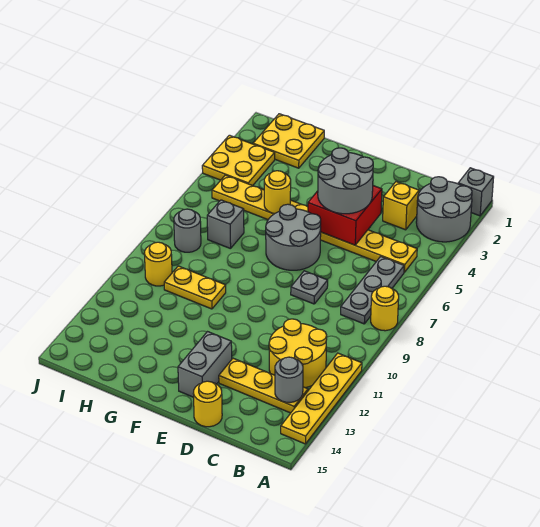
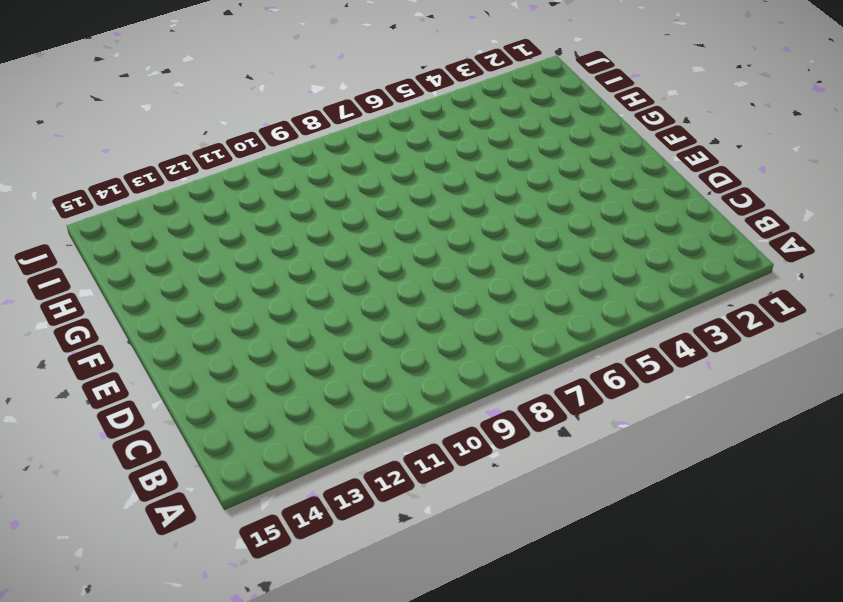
none -> grey 1x1 brick [458,168,494,216]
none -> grey 2x2 round brick [416,177,472,242]
none -> yellow 1x1 round brick [371,286,399,331]

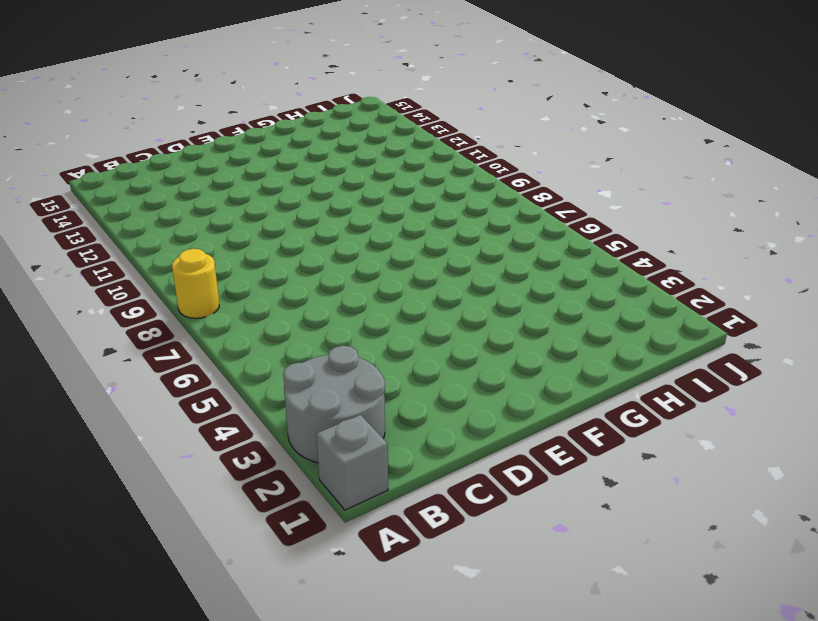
none -> yellow 1x4 plate [281,353,362,444]
none -> yellow 1x8 plate [212,175,417,272]
none -> grey 1x3 plate [341,256,404,324]

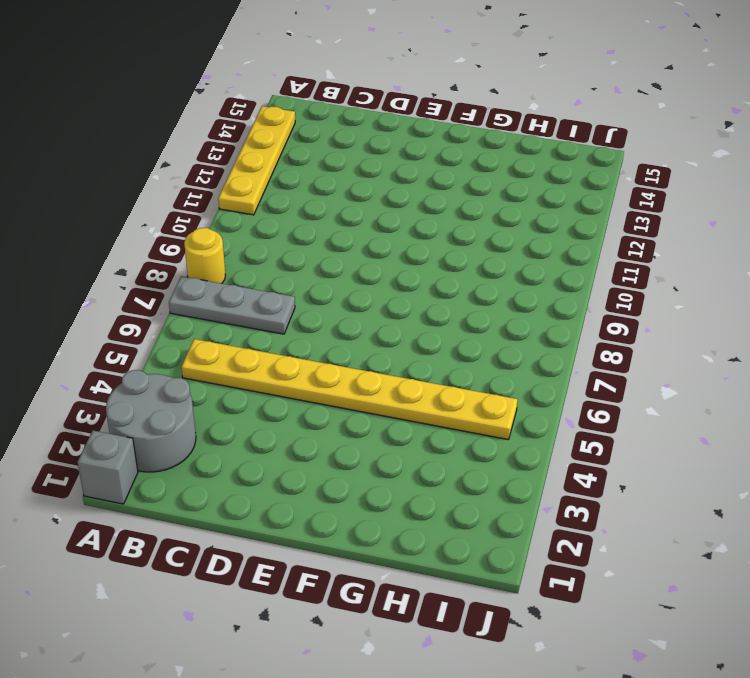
grey 1x3 plate [169,276,295,334] -> grey 1x3 plate turned to [341,256,404,324]
none -> yellow 2x2 round brick [269,319,327,388]
none -> yellow 1x3 plate [219,358,308,413]
none -> yellow 1x1 brick [383,182,419,230]

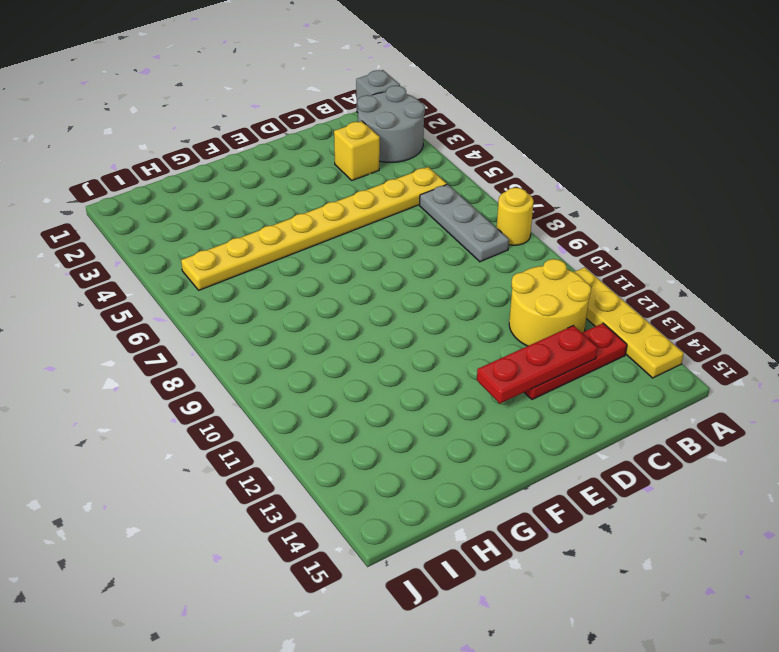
red 1x3 plate [524,323,627,399] -> yellow 1x3 plate [219,358,308,413]
red 1x3 plate [477,326,598,403] -> none
none -> grey 1x1 plate [291,271,328,304]
none -> yellow 1x1 round brick [193,381,222,427]
none -> grey 2x2 round brick [266,204,321,270]

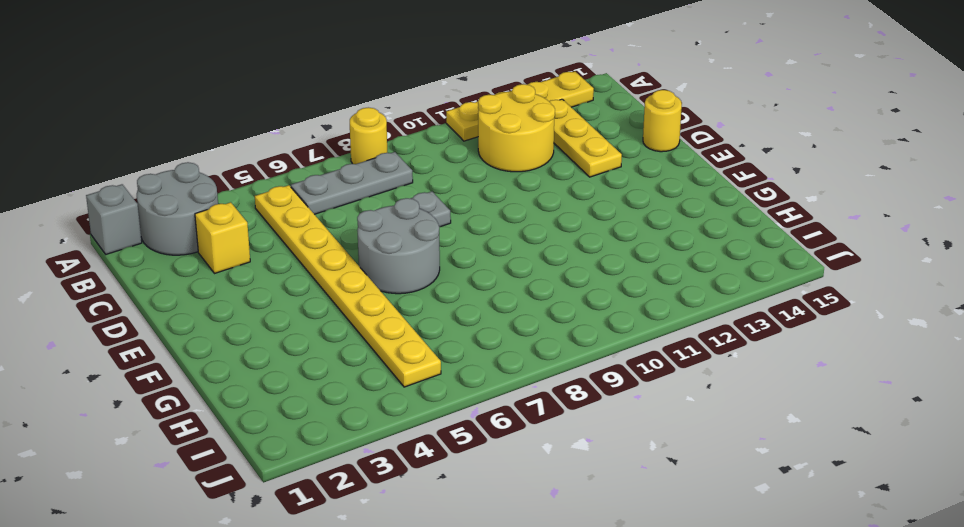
none -> grey 1x2 brick [178,332,232,397]
none -> yellow 1x2 plate [164,266,226,309]
none -> yellow 2x2 plate [253,114,324,168]

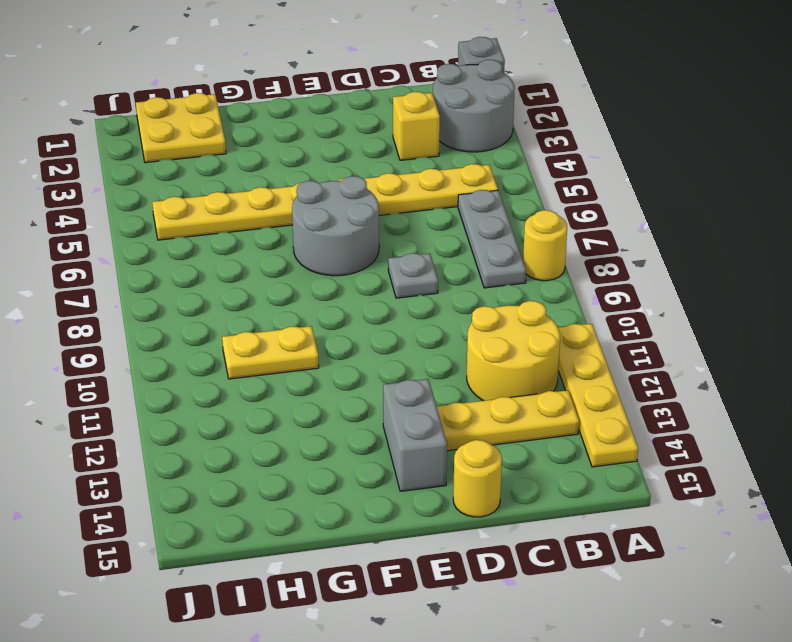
none -> grey 1x1 brick [207,200,244,249]
none -> yellow 2x2 plate [202,135,275,186]
none -> grey 1x1 round brick [174,209,201,252]

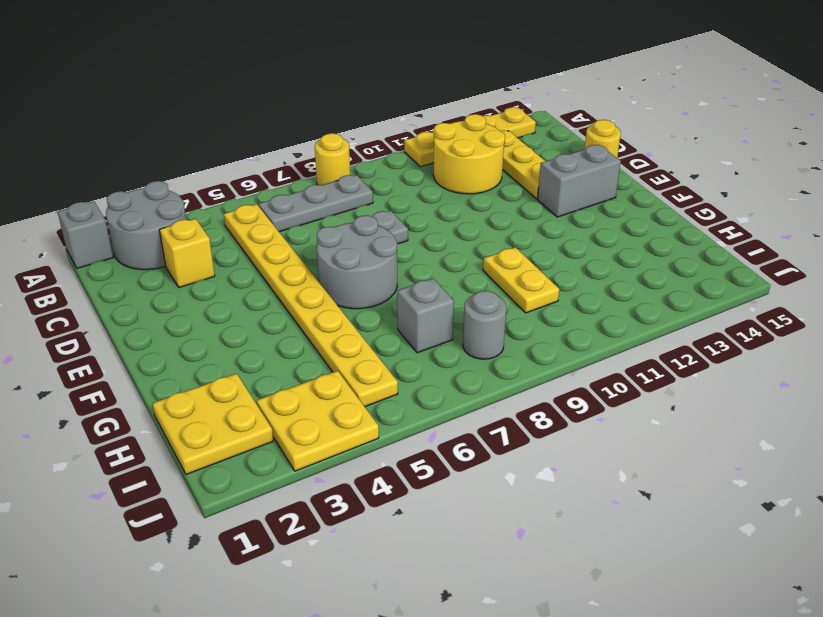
none -> yellow 1x1 round brick [144,242,172,286]
none -> grey 1x1 round brick [275,357,303,403]
none -> red 2x2 brick [308,186,382,245]

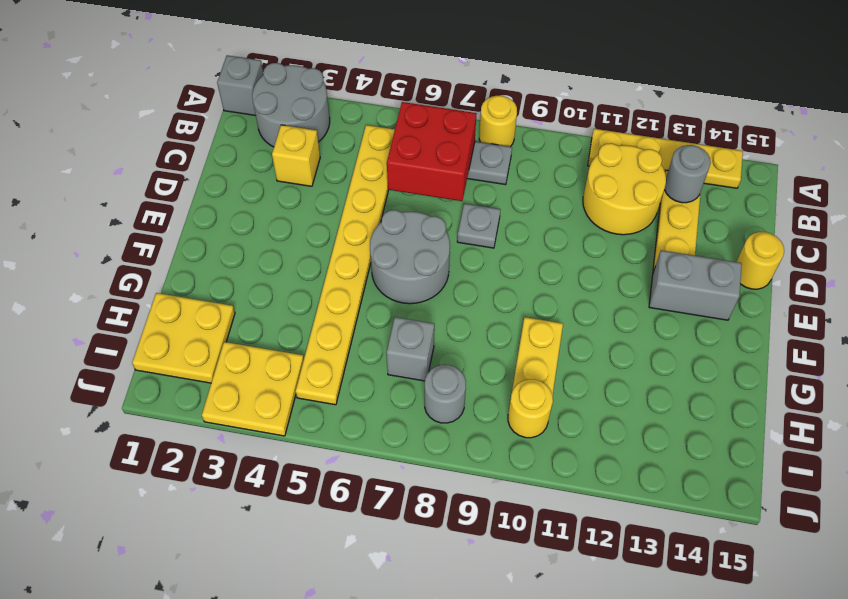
red 2x2 brick [387,102,477,201] -> red 2x2 brick moved to [308,186,382,245]
none -> yellow 1x1 round brick [264,171,291,214]
none -> grey 2x2 round brick [318,148,373,214]

